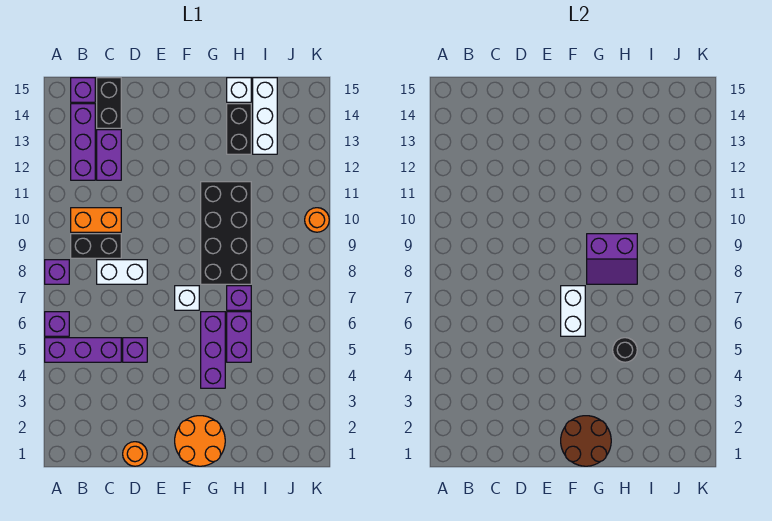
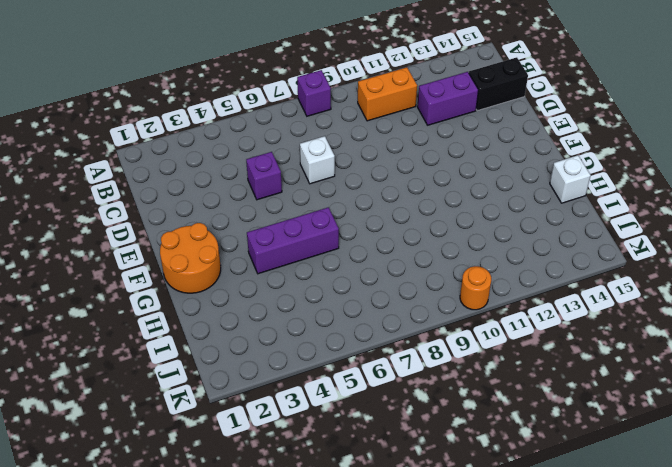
orange 1x2 brick [358,67,417,121] -> orange 1x2 brick turned to [71,208,121,232]
white 1x1 brick [300,136,335,184] -> white 1x1 brick moved to [175,286,199,310]
none -> purple 1x3 brick [45,338,121,362]
none -> purple 1x1 brick [45,312,69,336]
none -> black 1x2 brick [71,234,121,258]

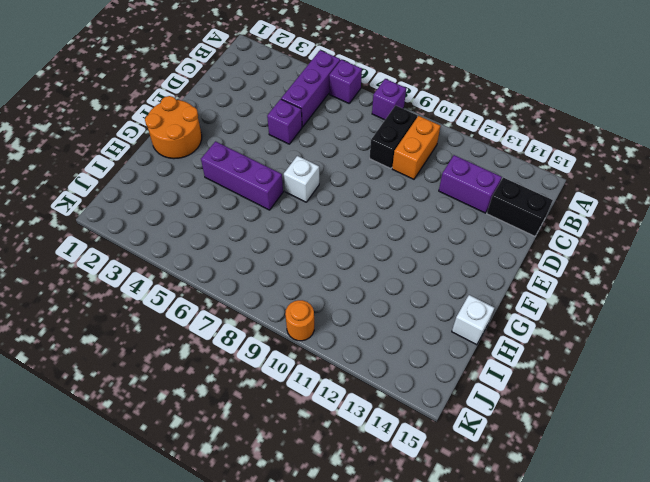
none -> purple 1x3 brick [71,104,95,180]
none -> purple 1x1 brick [71,78,95,102]
none -> white 1x2 brick [97,260,147,284]

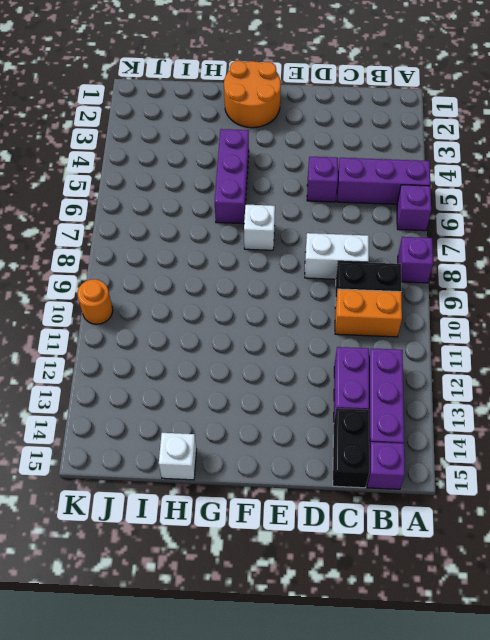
none -> orange 1x1 round brick [123,442,147,466]
none -> black 2x4 brick [201,182,251,284]
none -> purple 1x2 brick [227,312,251,362]

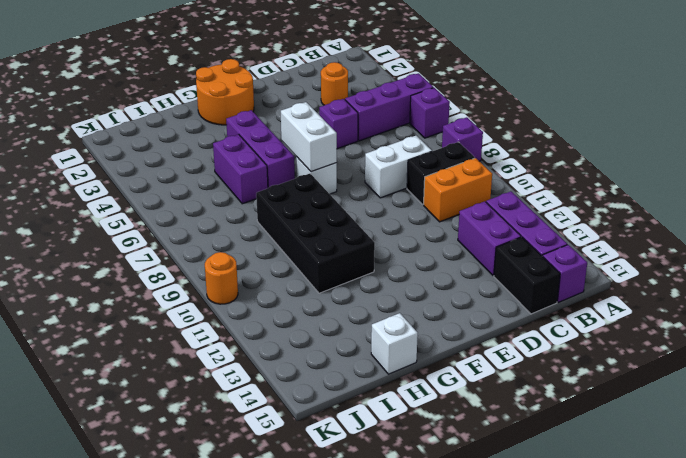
orange 1x1 round brick [321,62,348,105] -> orange 1x1 round brick moved to [123,442,147,466]
none -> purple 1x1 brick [227,286,251,310]
none -> black 1x2 brick [227,104,251,154]
none -> white 1x3 brick [253,78,277,154]

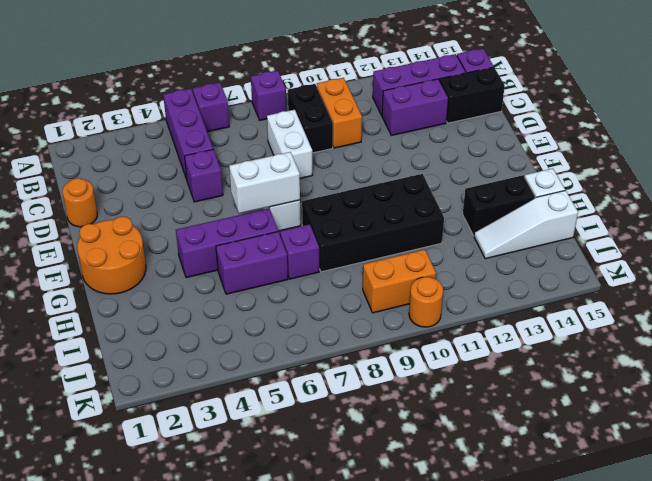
white 1x3 slope [474,190,578,259] -> white 1x3 brick [253,78,277,154]
orange 1x2 brick [363,250,436,313] -> none
none -> brown 2x2 round brick [561,416,611,466]
none -> purple 2x2 slope [587,234,637,284]
none -> black 1x1 round brick [613,338,637,362]

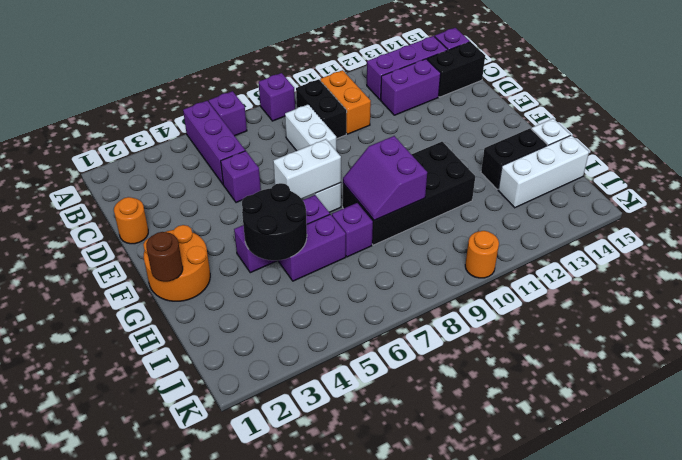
brown 1x1 round brick [146,232,183,282] -> brown 2x2 round brick [561,416,611,466]
black 2x2 round brick [242,183,307,260] -> black 1x1 round brick [613,338,637,362]

